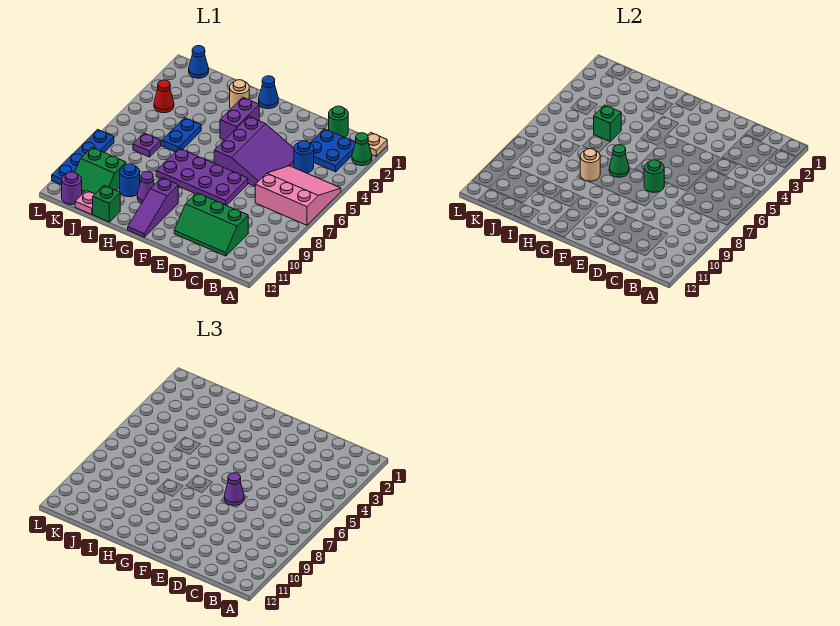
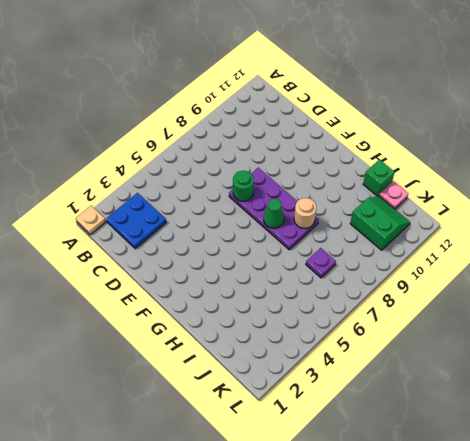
none -> green 1x1 cone [352,133,372,166]
none -> pink 3x3 slope [255,166,341,225]
none -> green 1x1 round brick [329,106,348,138]

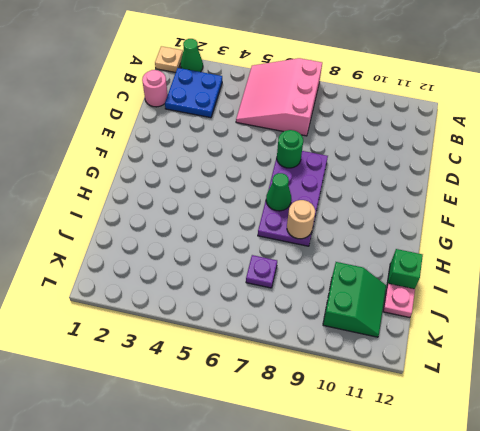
pink 1x1 round brick [142,70,168,107] -> green 1x1 round brick [329,106,348,138]
none -> blue 1x1 round brick [294,141,314,173]
none -> green 2x3 slope [174,193,248,256]
none -> purple 3x3 slope [214,116,294,186]

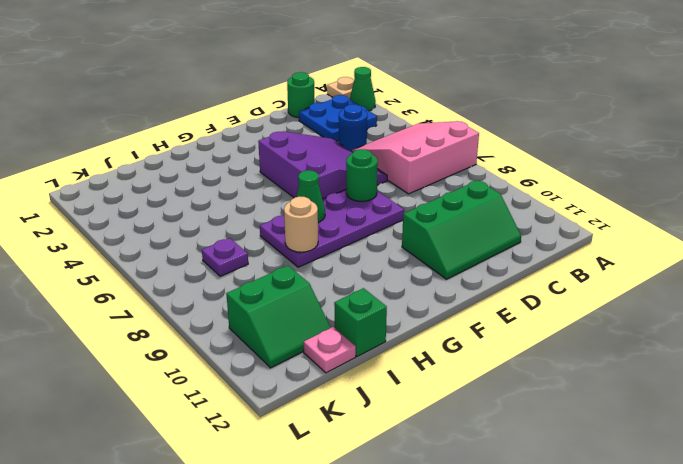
none -> blue 1x1 cone [259,76,278,109]
none -> purple 1x2 brick [220,97,259,140]
none -> purple 1x3 slope [128,178,178,237]

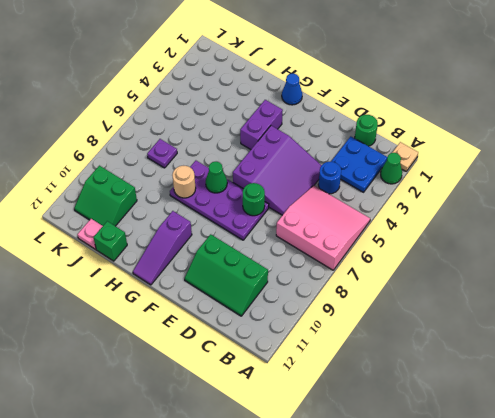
none -> tan 1x1 round brick [230,80,249,109]
none -> purple 1x1 cone [137,172,154,203]
none -> blue 1x2 plate [162,118,201,152]

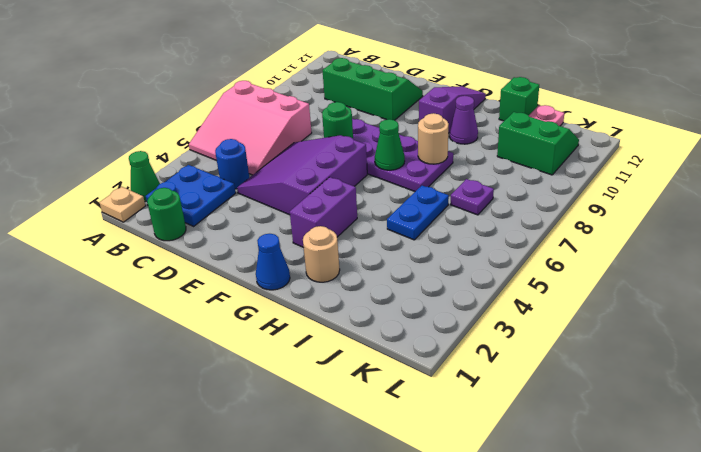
none -> blue 1x1 round brick [120,164,140,197]
none -> blue 1x1 cone [189,46,209,78]
none -> red 1x1 cone [154,80,174,113]

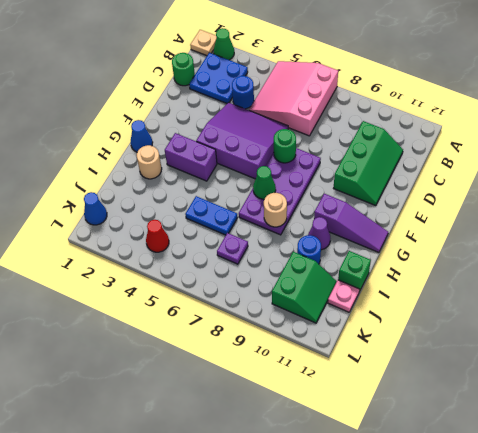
none -> purple 1x1 round brick [62,172,82,205]
none -> blue 1x4 plate [52,130,114,185]
none -> green 1x1 brick [594,105,621,142]

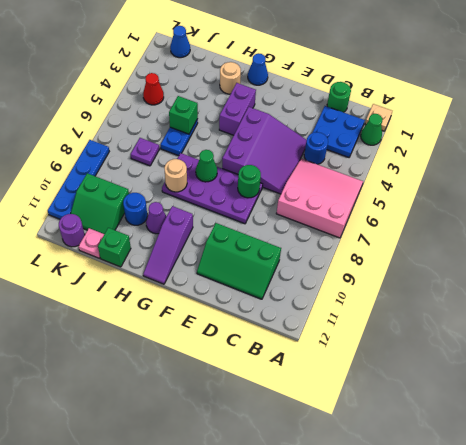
none -> purple 1x1 cone [224,473,244,505]

